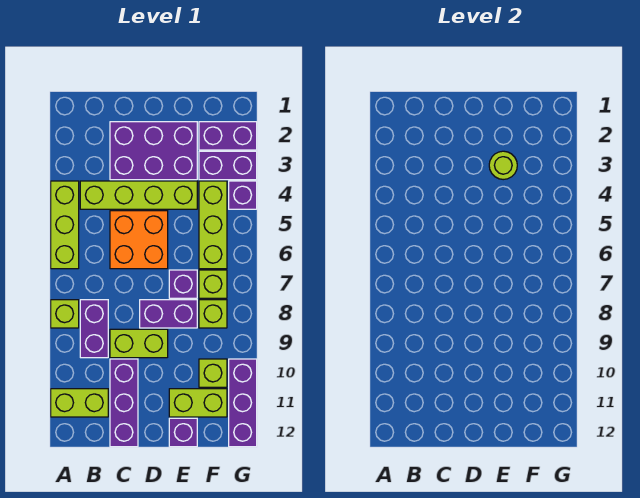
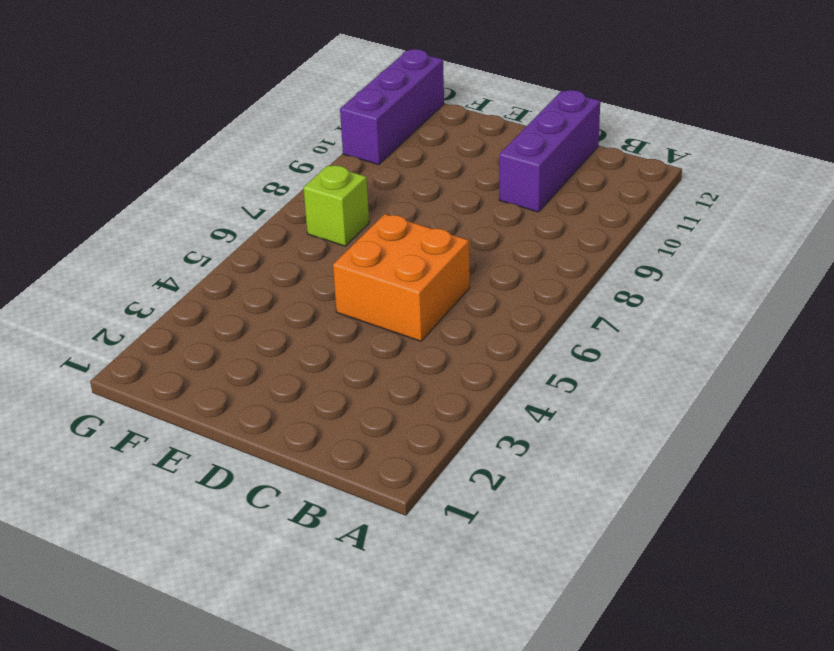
none -> lime 1x3 brick [51,181,79,269]
none -> lime 1x1 brick [51,300,79,328]
none -> lime 1x2 brick [51,389,108,417]

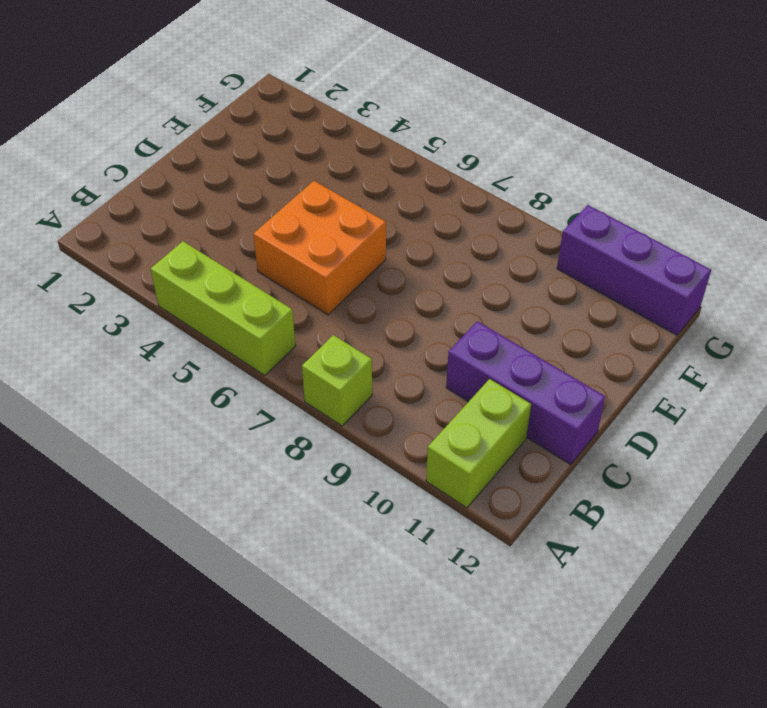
none -> lime 1x4 brick [80,181,197,209]
none -> purple 1x2 brick [80,300,108,358]
none -> purple 2x3 brick [110,122,197,180]

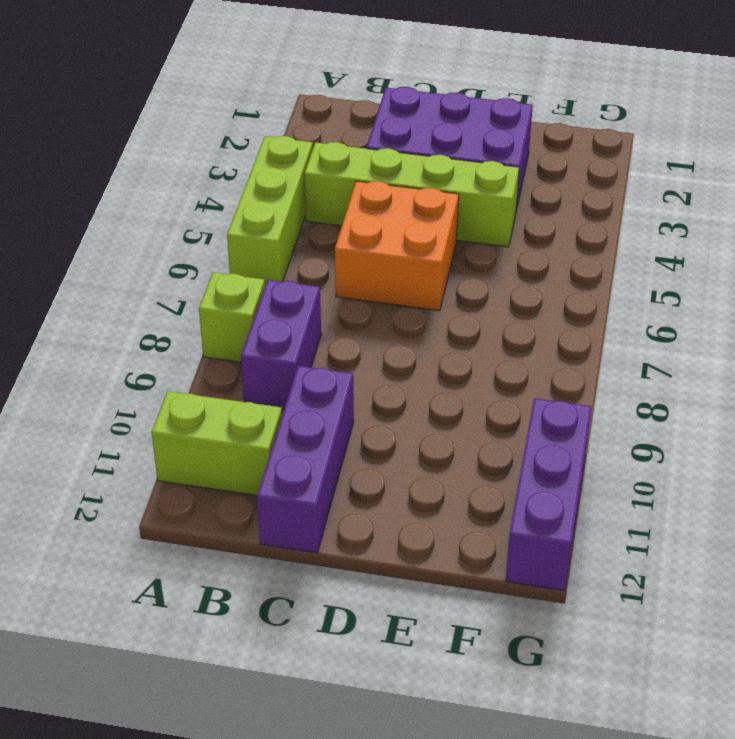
none -> lime 1x2 brick [110,329,168,358]
none -> purple 1x2 brick [140,300,197,328]
none -> purple 1x1 brick [169,270,197,298]

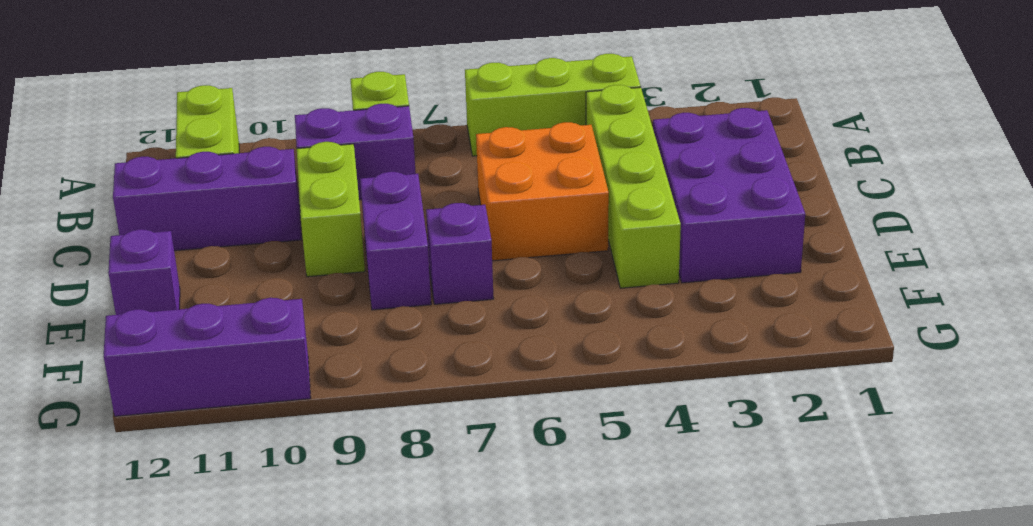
none -> lime 1x2 brick [169,389,227,417]
none -> purple 1x2 brick [199,122,257,150]
none -> purple 1x2 brick [199,151,257,180]

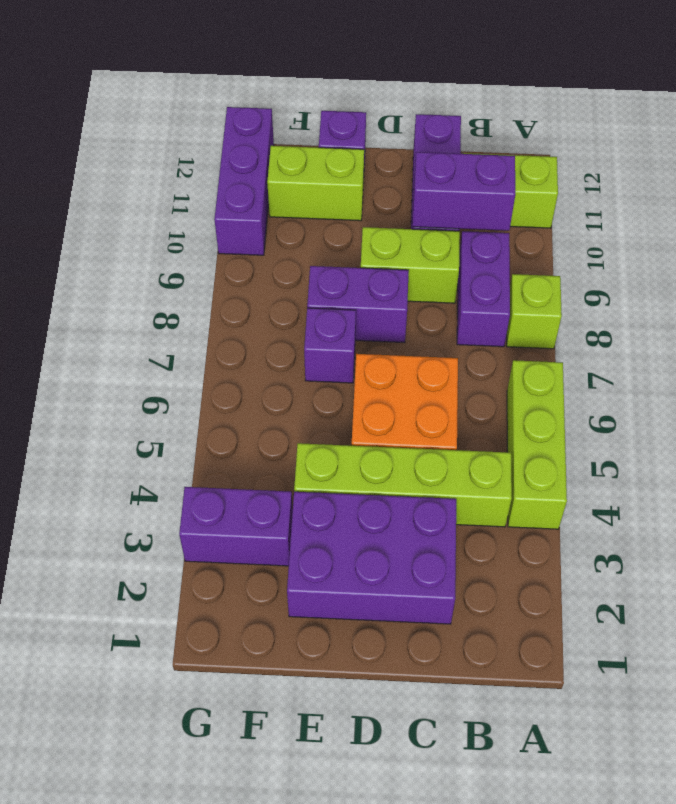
purple 1x2 brick [412,152,515,231] -> purple 1x2 brick moved to [199,122,257,150]
none -> lime 1x3 brick [199,181,227,269]
none -> lime 1x1 brick [199,270,227,298]
none -> lime 1x1 brick [199,300,227,328]

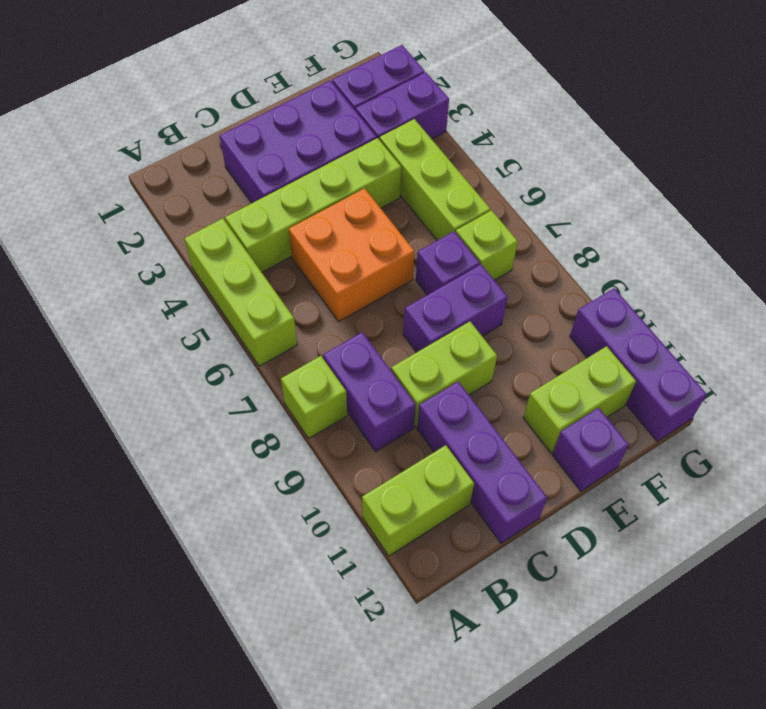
none -> lime 1x1 brick [199,300,227,328]
none -> lime 1x1 brick [199,359,227,387]
none -> purple 1x1 brick [229,181,257,209]

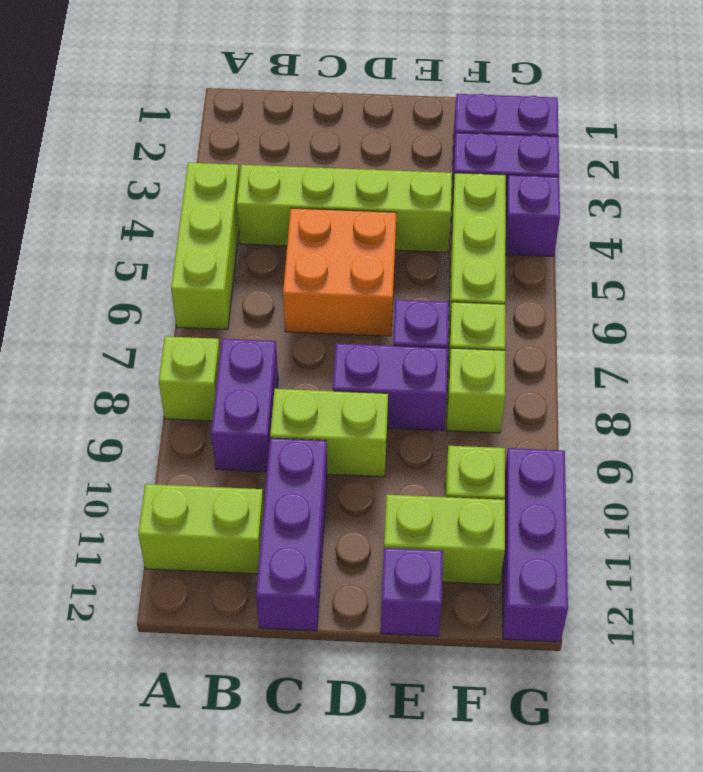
none -> purple 2x3 brick [110,122,197,180]
none -> lime 1x1 round brick [489,151,517,180]

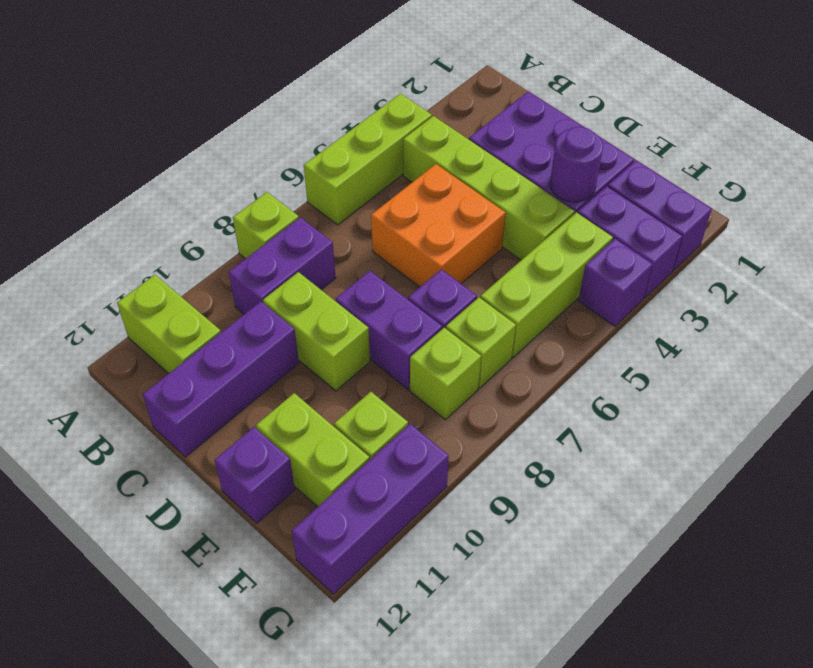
purple 1x1 round brick [550,127,603,202] -> lime 1x1 round brick [489,151,517,180]

